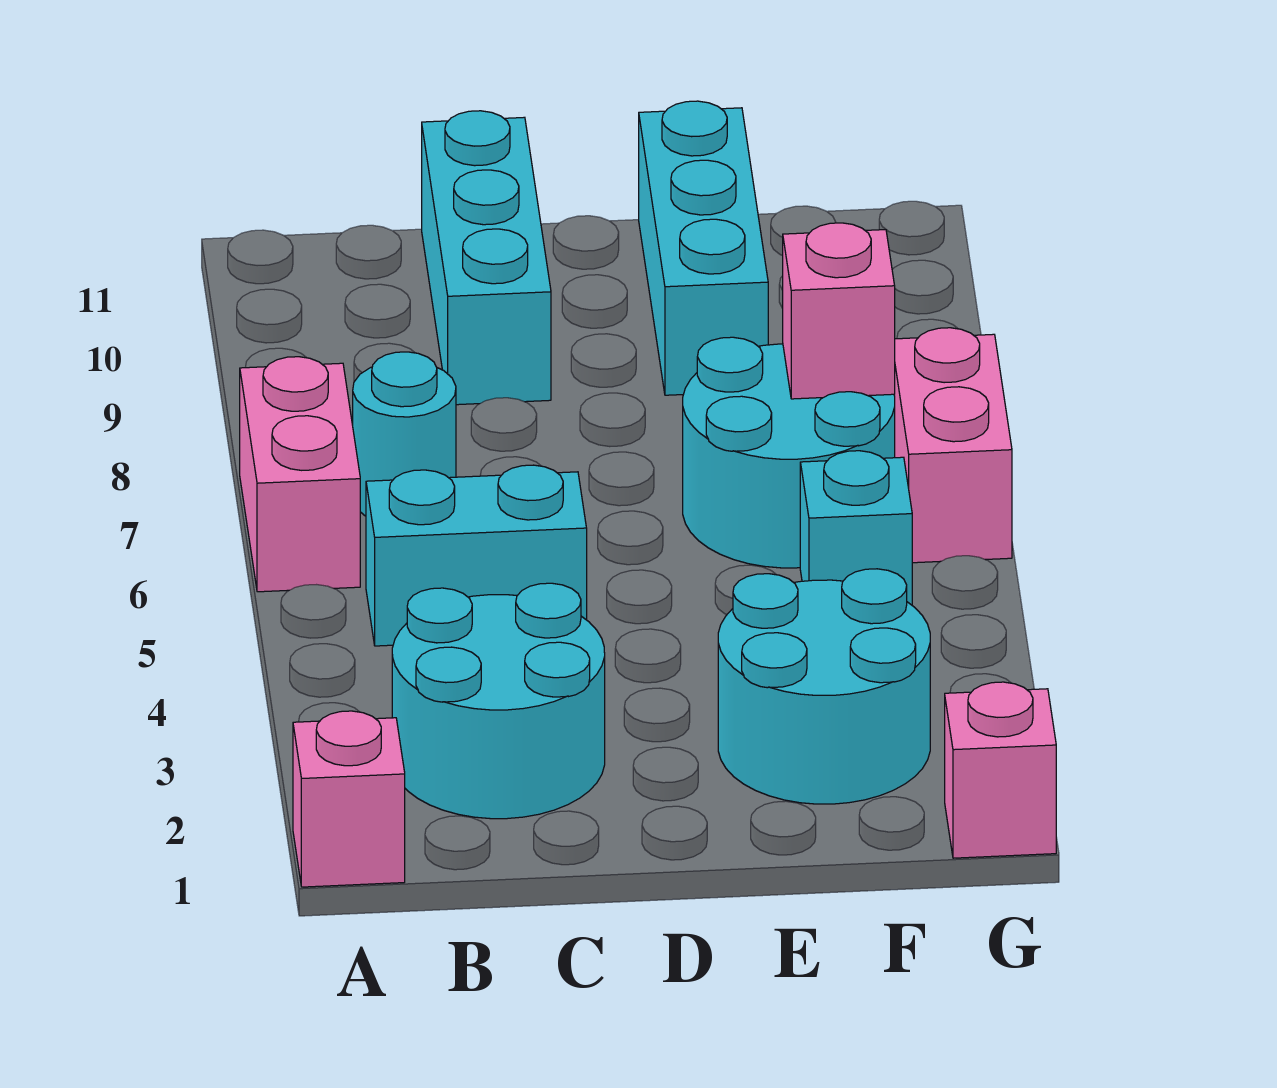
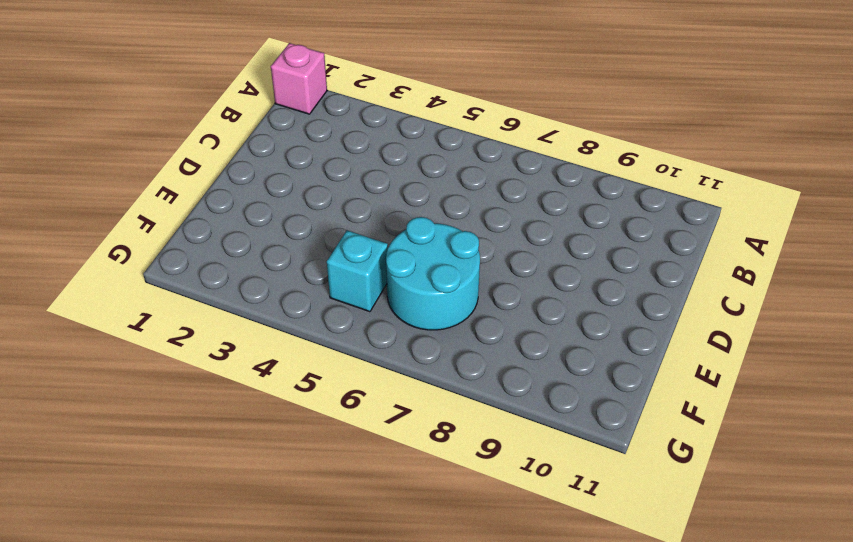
none -> pink 1x2 brick [240,357,360,592]
none -> cyan 2x2 round brick [392,583,605,819]
none -> cyan 1x2 brick [366,465,587,646]

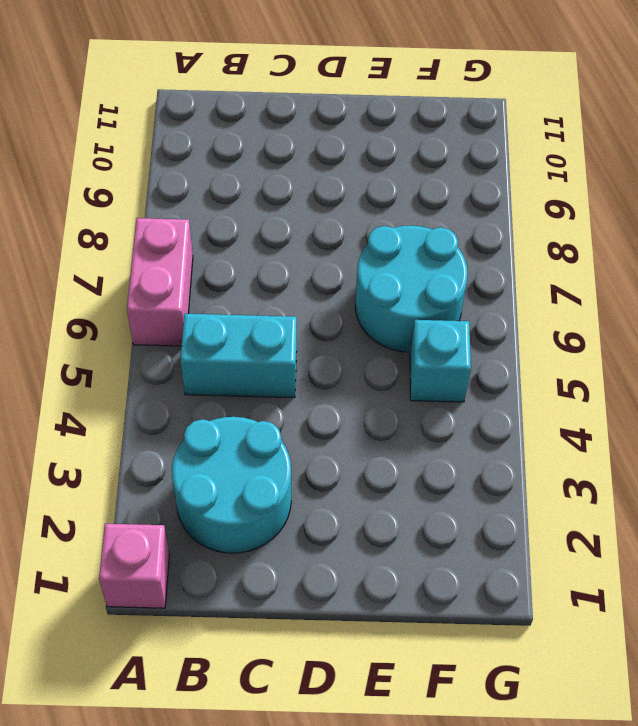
none -> cyan 1x1 round brick [353,352,456,516]
none -> cyan 1x3 brick [422,111,551,405]
none -> cyan 2x2 round brick [718,569,930,804]

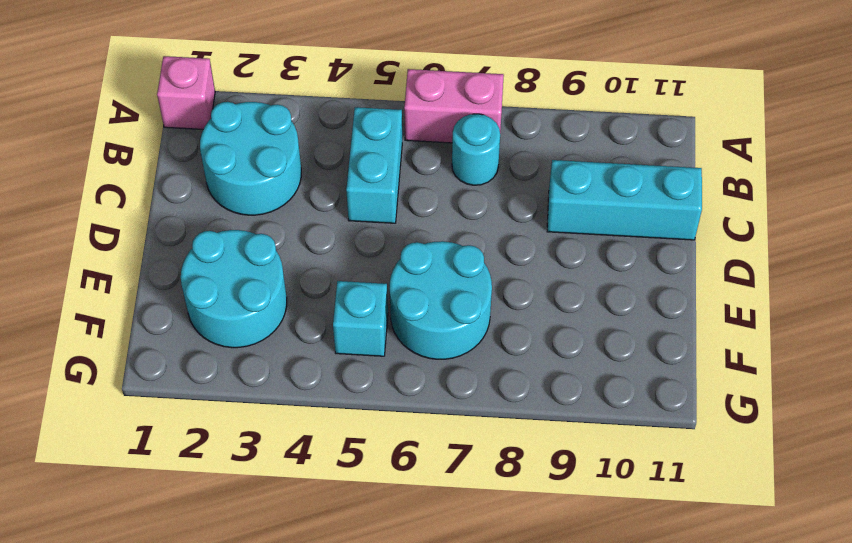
none -> cyan 1x3 brick [639,101,768,395]
none -> pink 1x1 brick [945,682,1056,858]
none -> pink 1x2 brick [894,328,1012,563]

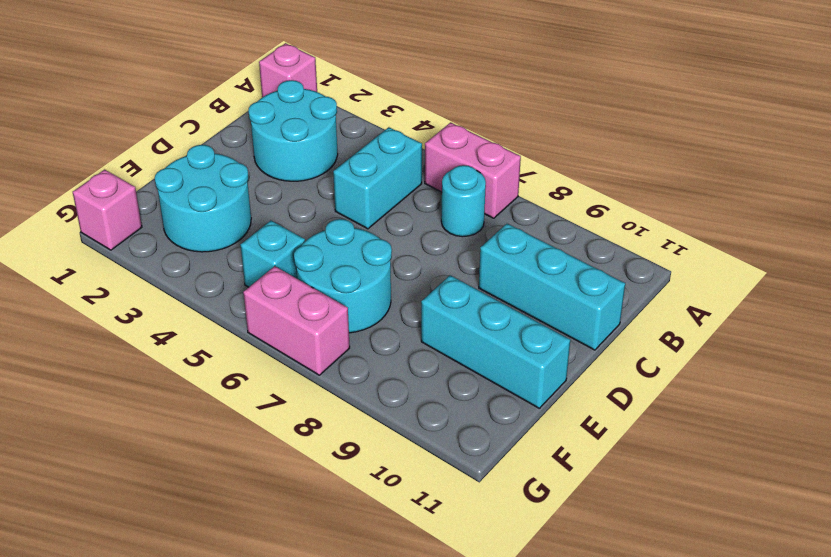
none -> pink 1x1 brick [783,223,895,399]

